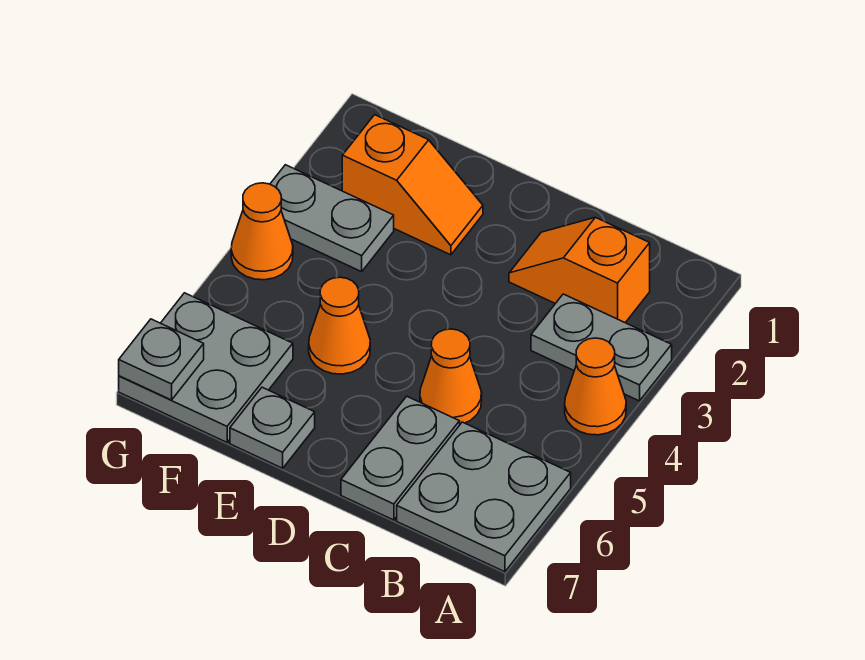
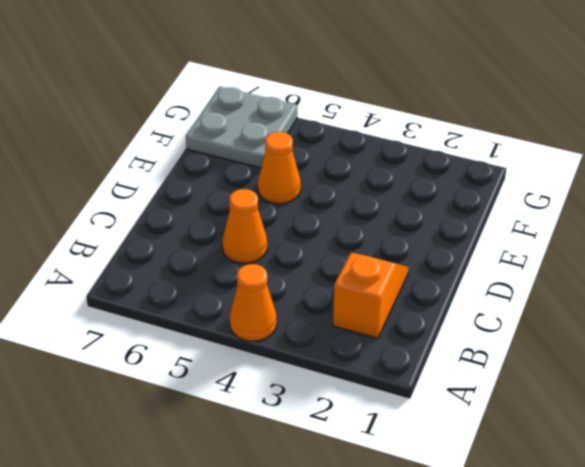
none -> grey 1x2 plate [531,294,672,401]
none -> grey 2x2 plate [397,422,571,572]
none -> grey 1x2 plate [341,396,460,520]

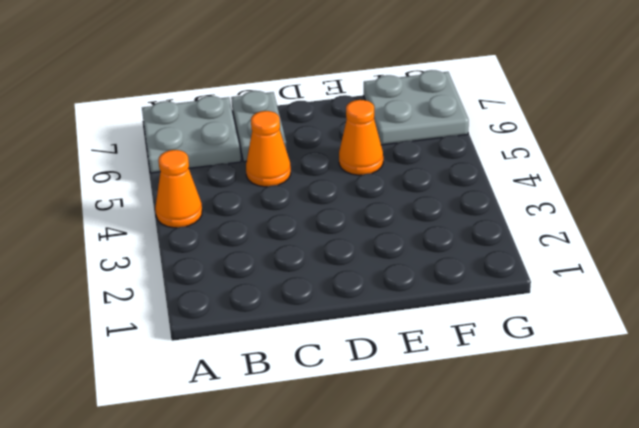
none -> grey 1x2 plate [531,294,672,401]
none -> orange 1x2 slope [509,217,650,323]
none -> orange 1x2 slope [342,115,483,255]

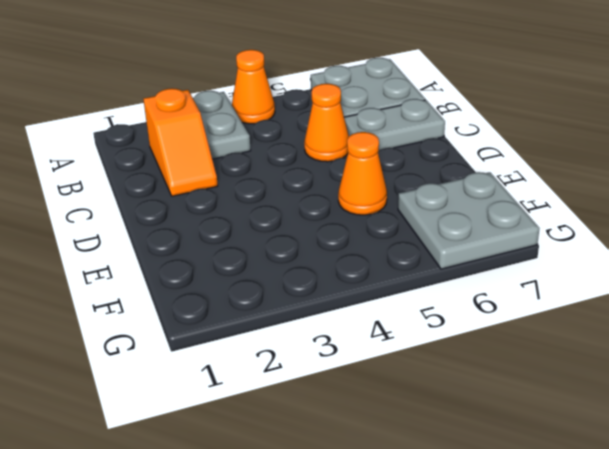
none -> orange 1x2 slope [342,115,483,255]
none -> grey 1x1 plate [230,387,315,468]
none -> grey 1x2 plate [270,165,394,272]

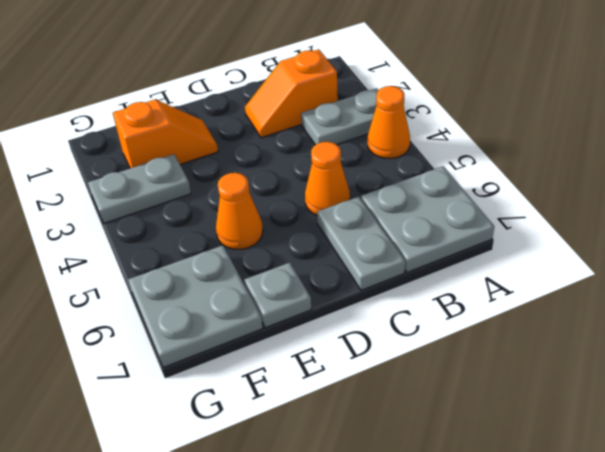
none -> orange 1x1 cone [231,183,293,280]
none -> grey 1x1 plate [119,319,204,400]

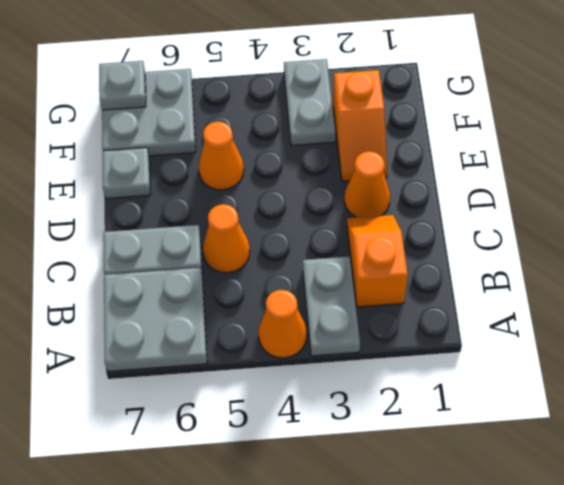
orange 1x1 cone [344,151,390,217] -> orange 1x1 cone moved to [231,183,293,280]

